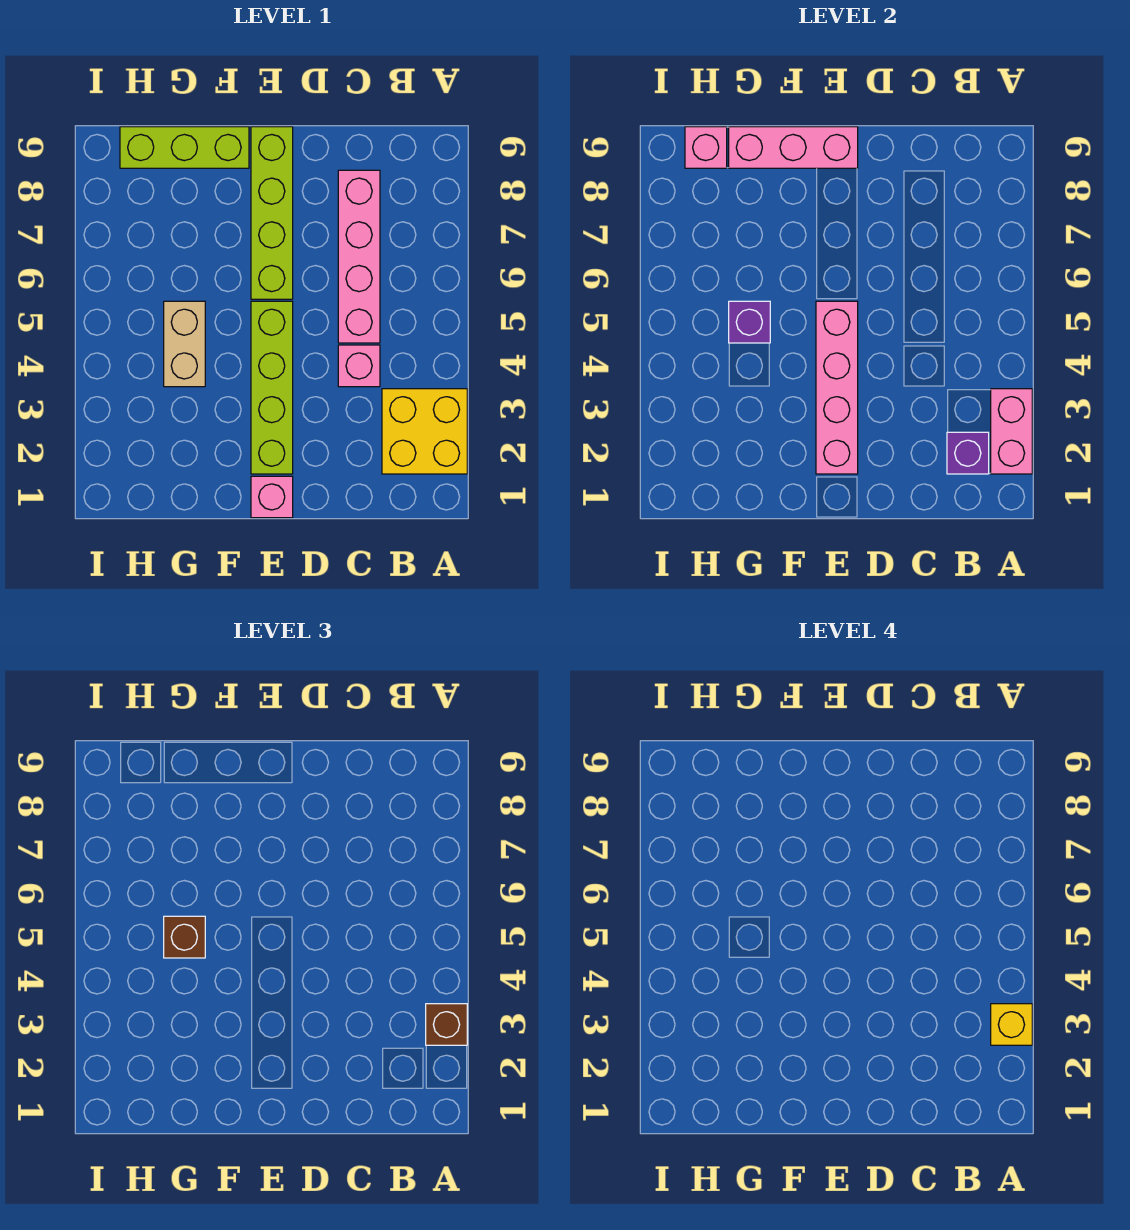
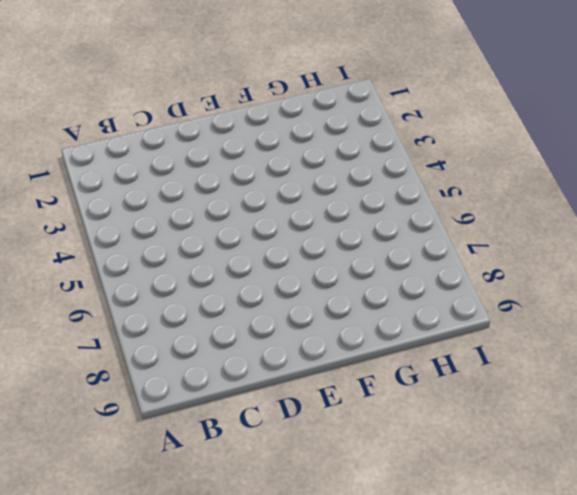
none -> yellow 2x2 brick [382,389,467,474]
none -> pink 1x1 brick [338,345,380,387]
none -> pink 1x4 brick [338,170,380,343]

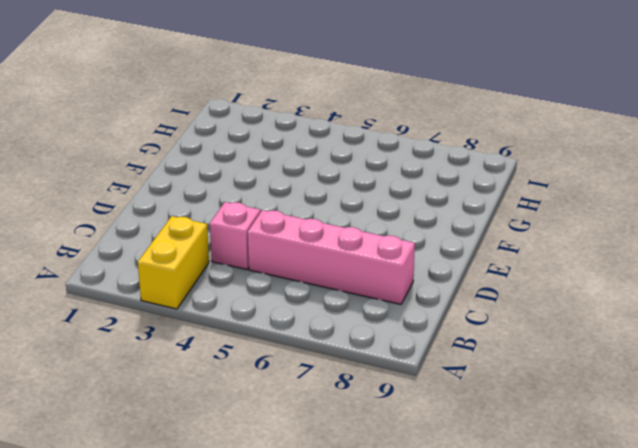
yellow 1x2 brick [138,216,209,309] -> yellow 2x2 brick [382,389,467,474]
none -> pink 1x1 brick [251,476,293,518]
none -> lime 1x4 brick [251,301,293,474]
none -> lime 1x4 brick [251,127,293,299]

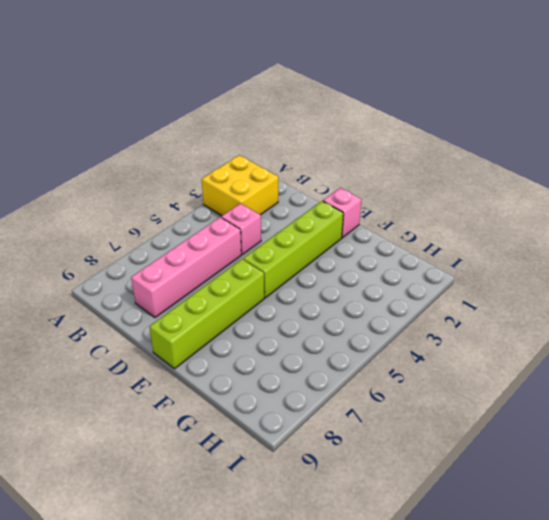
none -> lime 1x3 brick [120,127,249,168]
none -> tan 1x2 brick [164,301,205,387]
none -> pink 1x2 brick [991,389,1032,474]

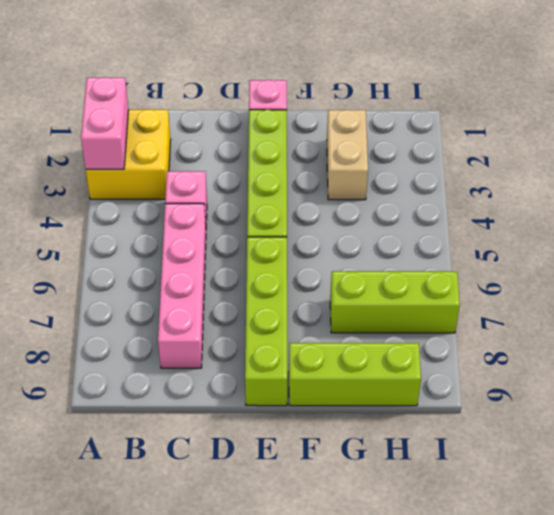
tan 1x2 brick [327,110,368,200] -> tan 1x2 brick moved to [164,301,205,387]
lime 1x3 brick [330,271,460,333] -> none
none -> purple 1x1 brick [947,432,989,474]
none -> pink 1x4 brick [816,301,858,474]
none -> pink 1x3 brick [729,127,858,168]

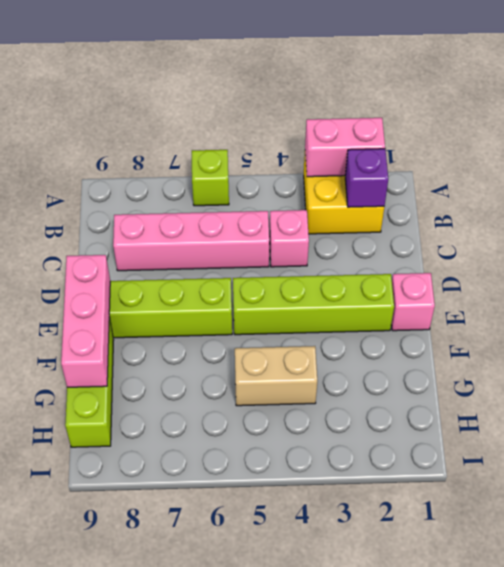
lime 1x1 brick [192,150,229,206] -> none
none -> pink 1x4 brick [816,301,858,474]
none -> purple 1x1 brick [729,301,770,343]
none -> pink 1x1 brick [685,127,727,168]

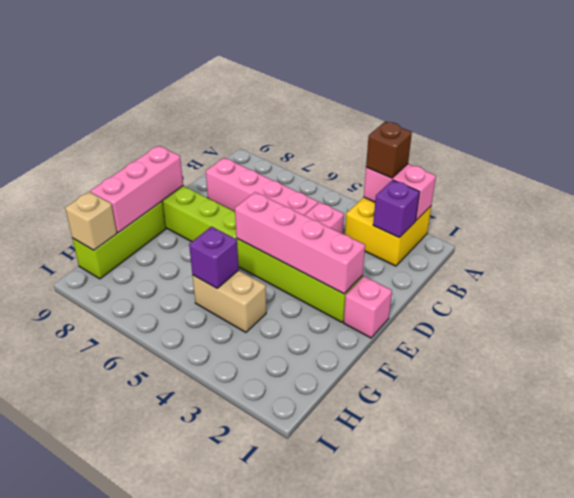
tan 1x1 brick [65,192,117,250] -> pink 1x1 brick [685,127,727,168]
none -> brown 1x1 brick [164,916,205,958]
none -> yellow 1x1 brick [991,1004,1032,1045]

